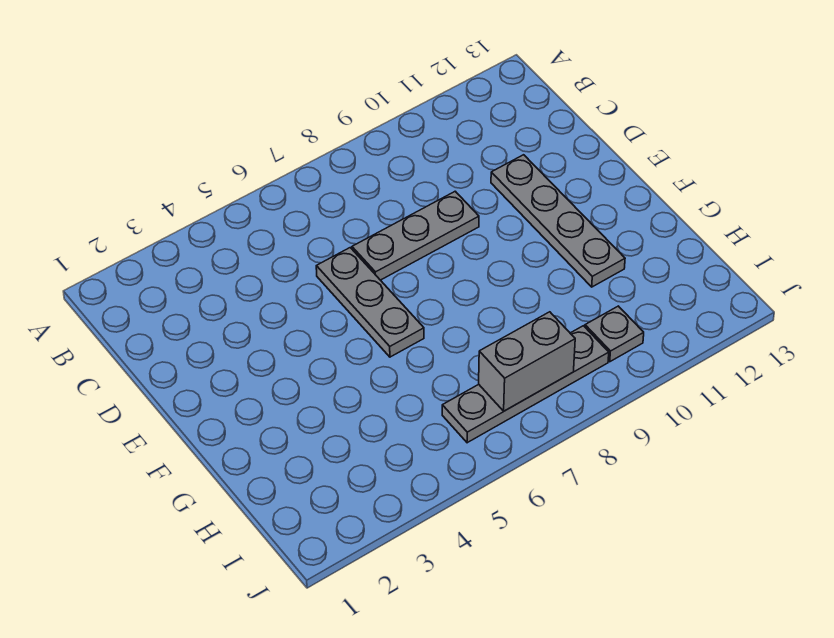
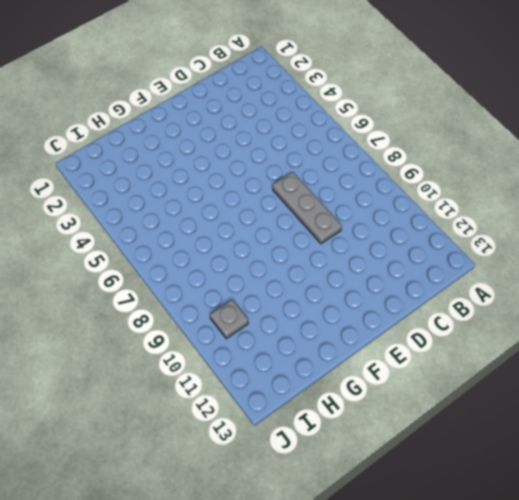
none -> grey 1x3 plate [316,248,424,357]
none -> grey 1x4 plate [491,155,625,287]

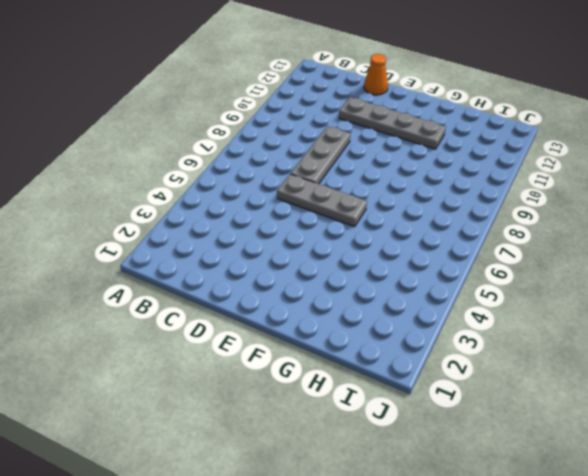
orange 1x1 cone [364,54,388,95] -> none
none -> grey 1x4 plate [442,326,609,443]
none -> grey 1x1 plate [585,306,644,362]

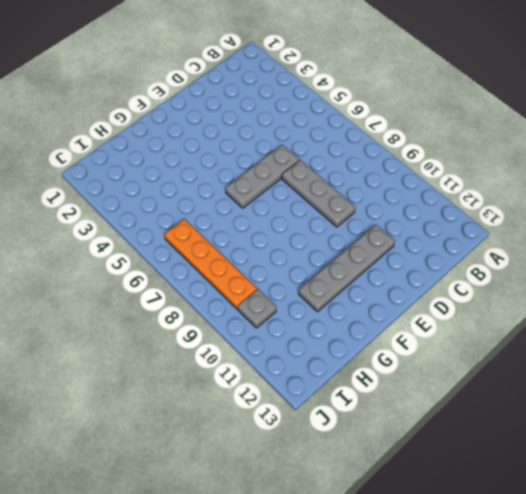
orange 1x4 plate [164,219,257,309] -> grey 1x4 plate [442,326,609,443]
none -> grey 1x2 brick [479,312,575,411]

